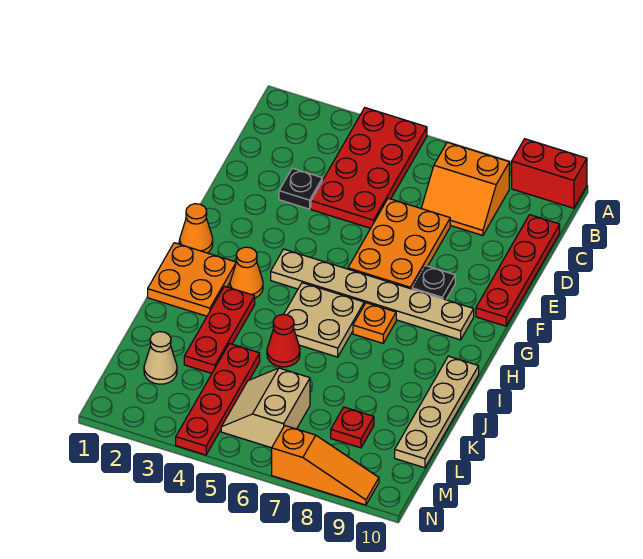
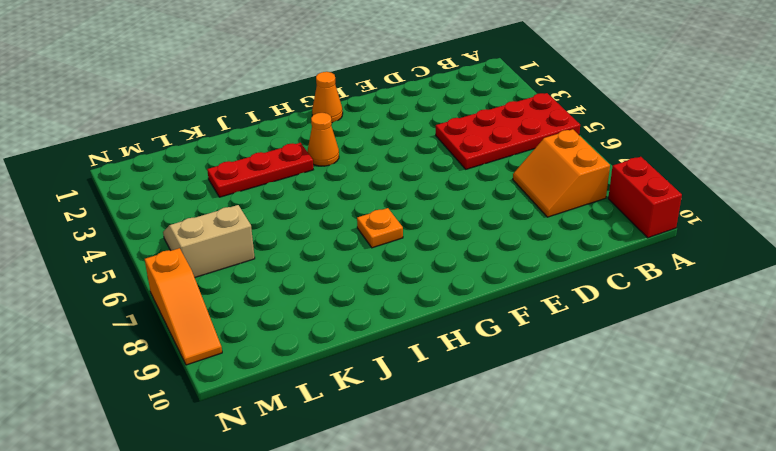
none -> red 1x4 plate [476,215,560,326]
none -> black 1x1 plate [279,168,322,209]
none -> orange 2x3 plate [348,198,450,289]

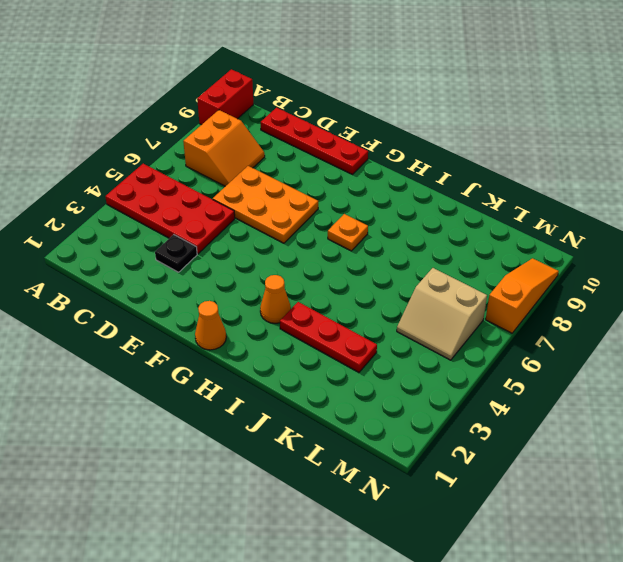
none -> black 1x1 plate [412,266,455,300]
none -> tan 1x6 plate [271,249,474,340]
none -> orange 2x2 plate [148,243,236,316]

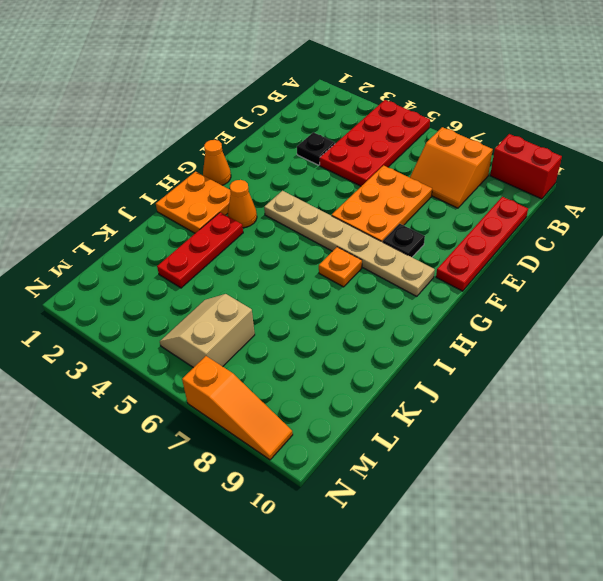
none -> tan 2x2 plate [284,283,364,357]
none -> tan 1x4 plate [395,356,479,468]
none -> red 1x1 cone [267,314,300,367]

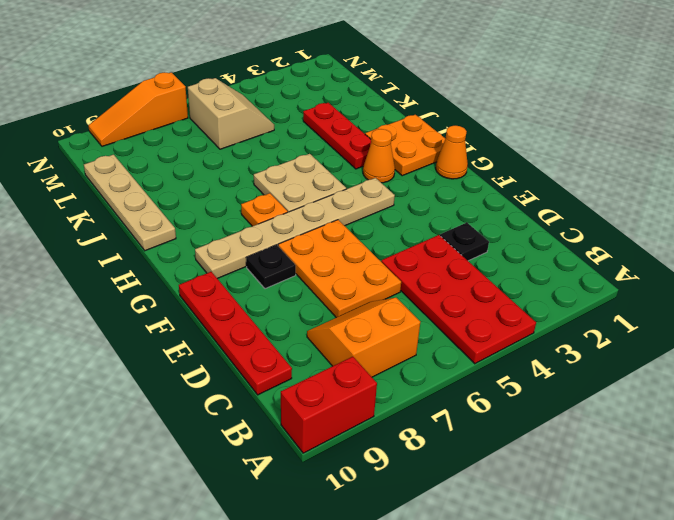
none -> red 1x1 cone [267,314,300,367]
none -> red 1x4 plate [176,344,260,455]
none -> tan 1x1 cone [144,332,177,384]

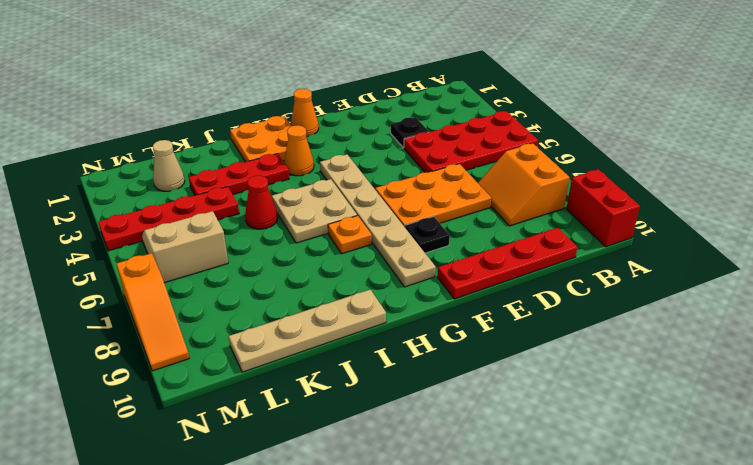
none -> red 1x1 plate [331,407,374,448]

